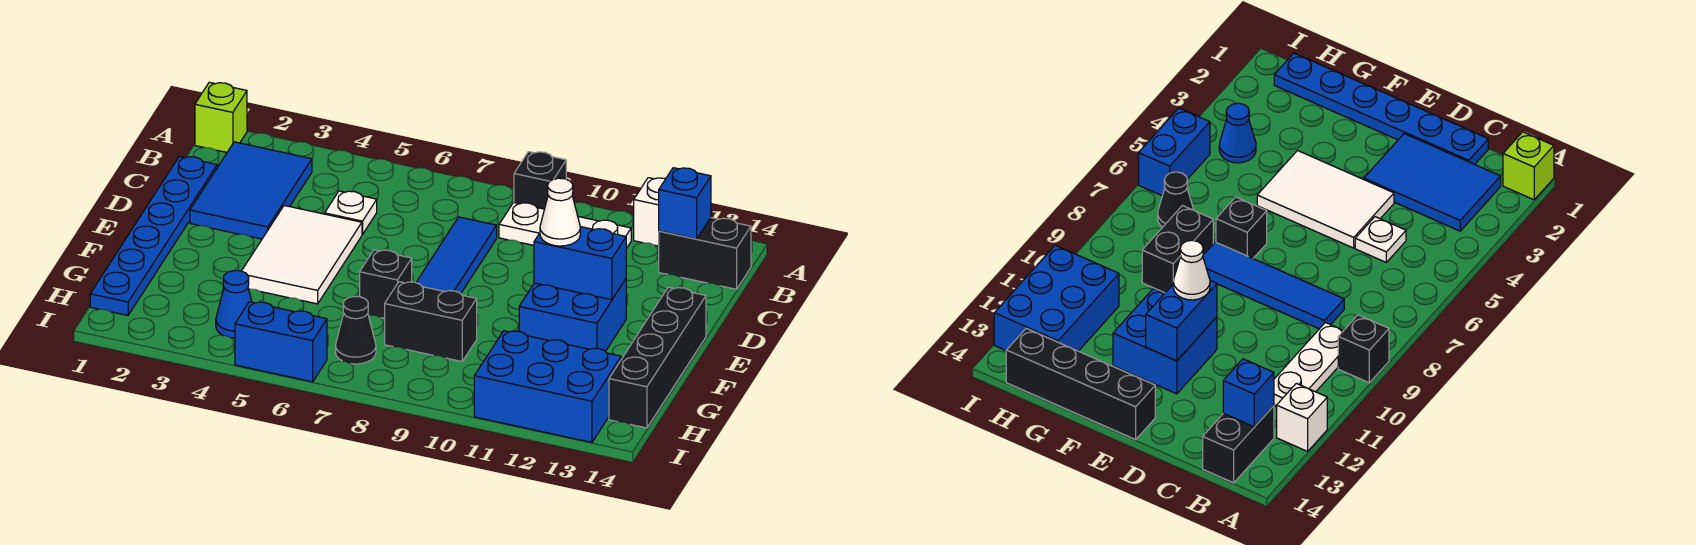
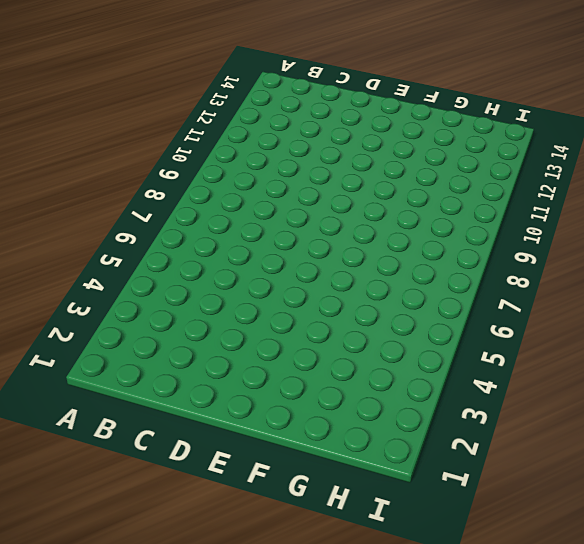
none -> lime 1x1 brick [195,82,247,152]
none -> black 1x1 brick [514,152,566,209]
none -> white 1x1 brick [634,178,665,246]

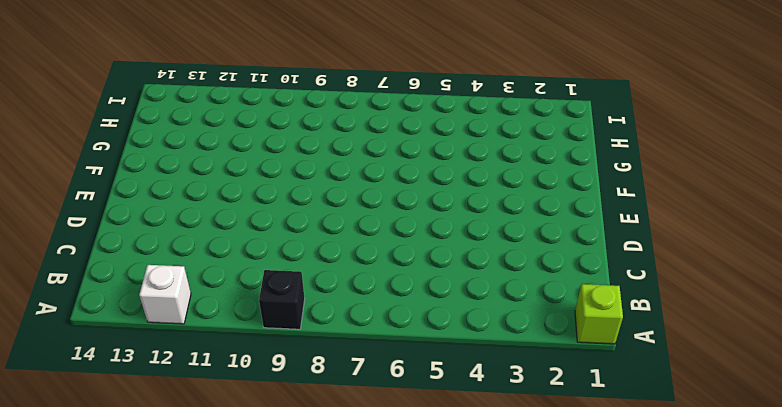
none -> blue 2x3 tile [190,142,312,239]
none -> white 1x3 plate [499,203,631,249]
none -> black 1x2 brick [659,218,751,289]

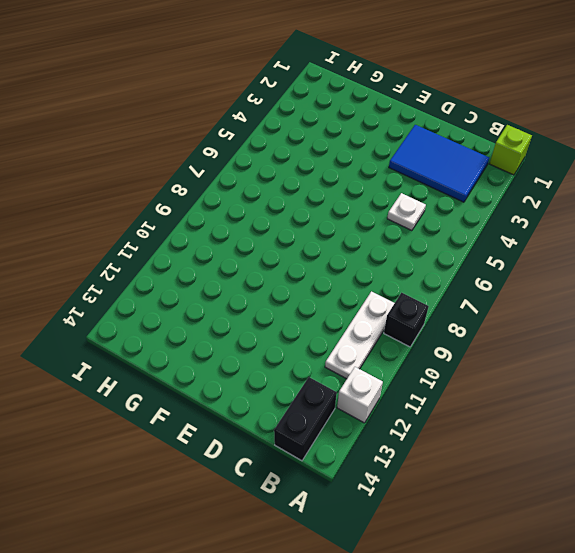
none -> blue 1x6 plate [90,156,217,315]
none -> blue 1x4 tile [416,217,497,293]
none -> white 2x3 tile [242,205,362,304]

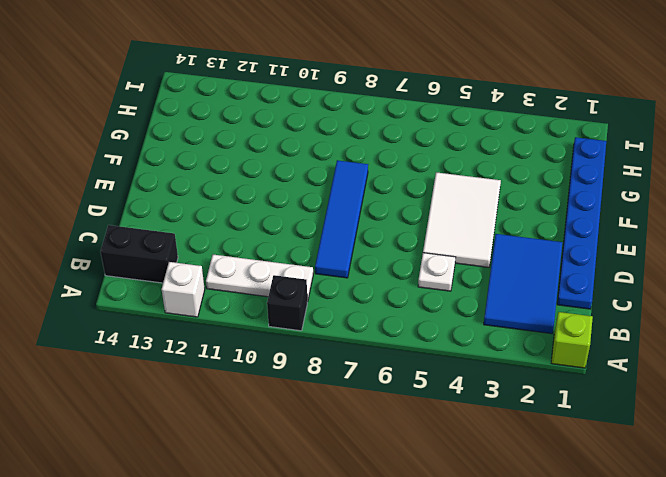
none -> blue 2x2 brick [519,279,626,351]
none -> black 1x4 brick [609,287,706,428]
none -> black 1x1 brick [360,250,412,318]

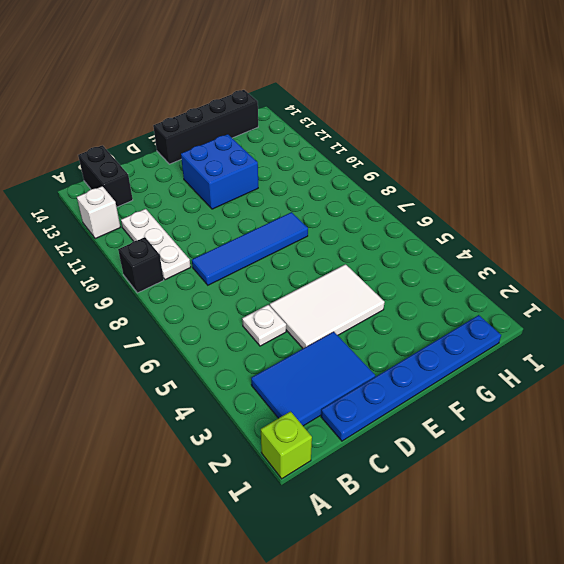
none -> black 1x1 brick [360,250,412,318]
none -> black 1x2 brick [385,282,477,362]
none -> blue 1x1 cone [216,271,252,338]

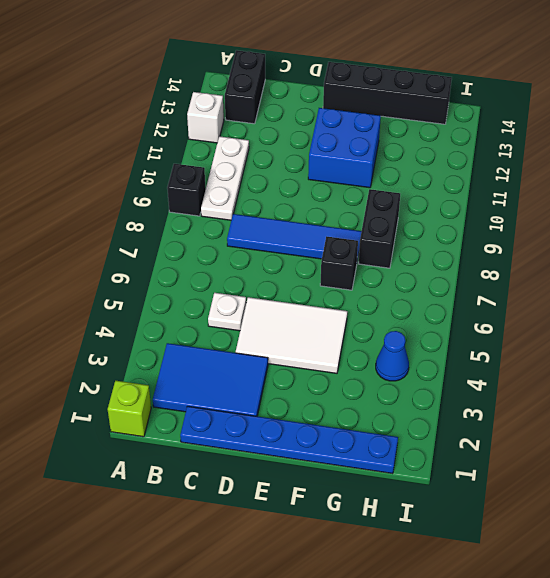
none -> black 1x1 cone [336,296,376,364]
none -> blue 2x3 brick [474,331,621,442]
none -> blue 1x2 brick [235,302,327,382]

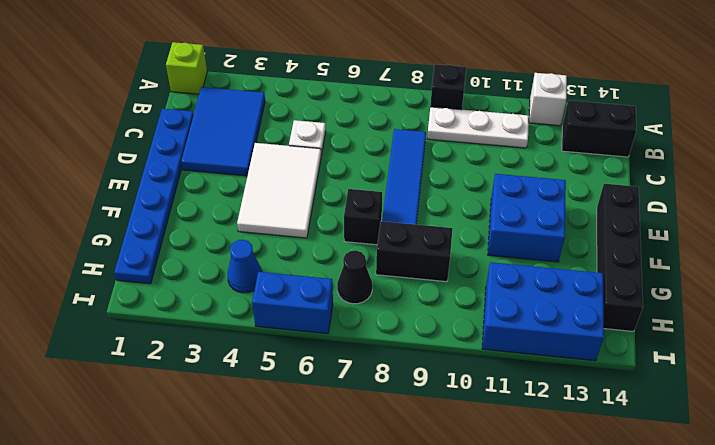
none -> blue 1x1 brick [659,168,711,239]
none -> blue 1x2 brick [534,227,626,300]
none -> white 1x1 cone [540,178,580,246]

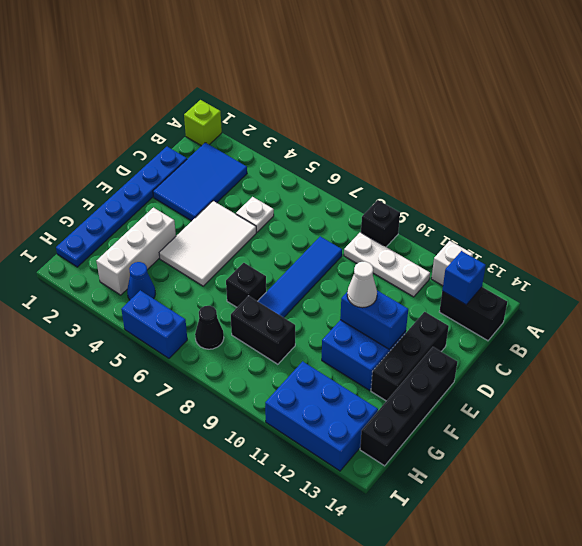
black 1x3 brick [371,312,449,401] -> none
white 1x3 brick [96,208,176,295] -> none

